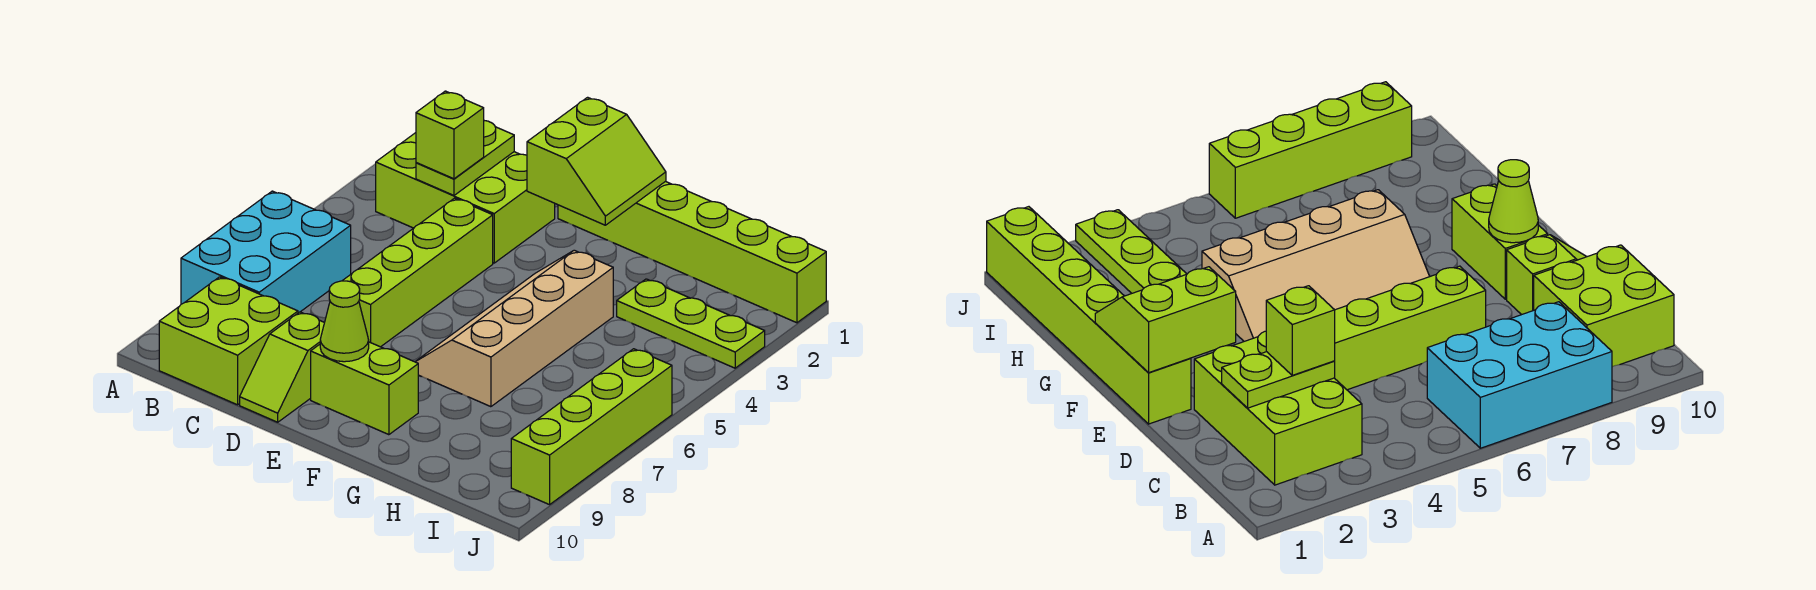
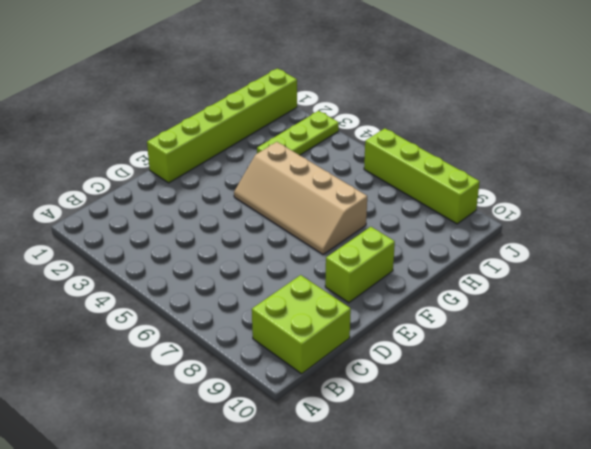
none -> cyan 2x3 brick [181,191,351,313]
none -> lime 2x3 brick [376,133,555,263]
none -> lime 1x4 brick [342,198,493,347]

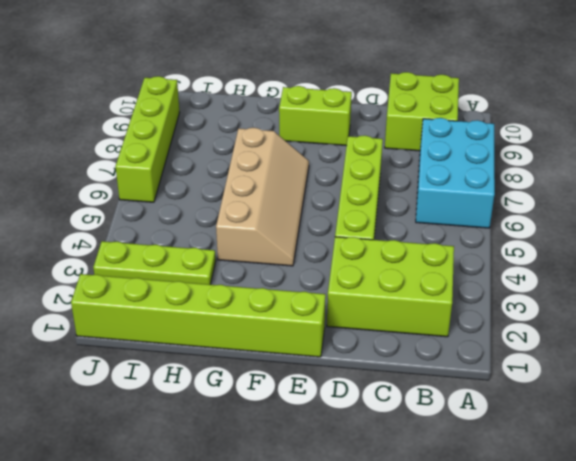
none -> lime 1x2 slope [240,312,324,422]
none -> lime 1x2 plate [416,121,514,195]
none -> lime 2x2 slope [527,97,666,225]

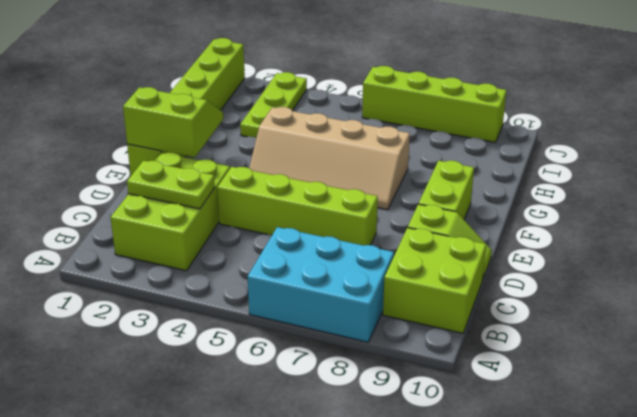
none -> lime 1x1 cone [320,281,369,362]
none -> lime 1x1 brick [416,91,484,179]

